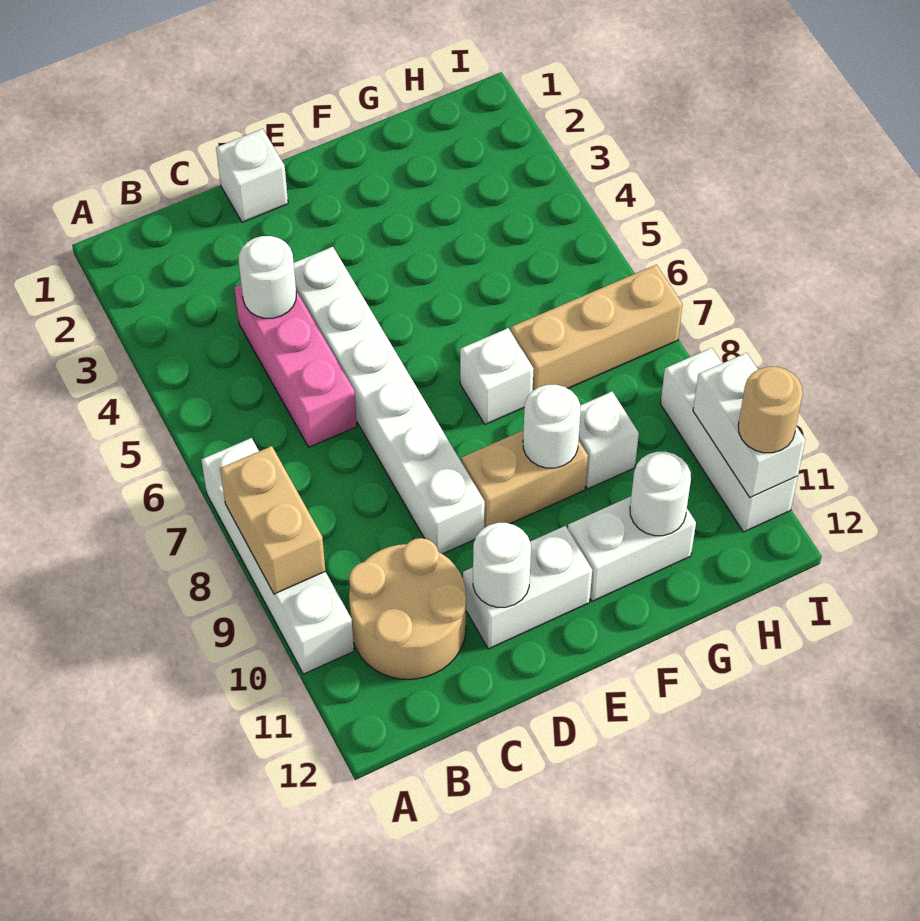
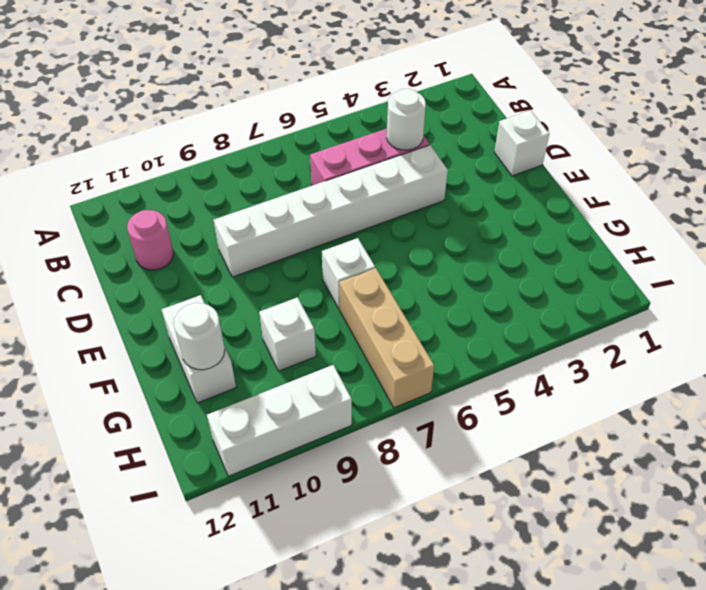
pink 1x1 round brick [127,210,174,270] -> tan 2x2 round brick [349,538,466,680]
none -> white 1x4 brick [201,438,354,674]
none -> white 1x2 brick [463,526,592,649]
none -> tan 1x2 brick [462,430,588,528]

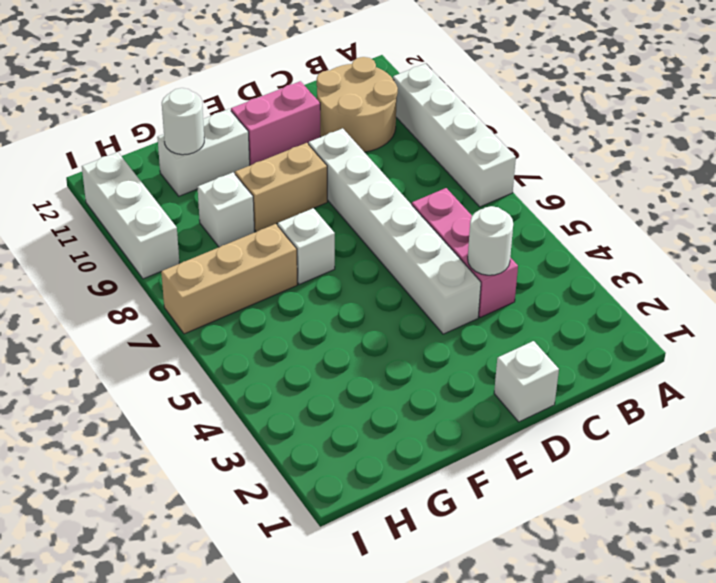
pink 1x2 brick [231,81,320,165] -> white 1x2 brick [463,526,592,649]
none -> tan 1x2 brick [220,446,325,594]
none -> white 1x1 round brick [473,523,531,607]
none -> white 1x1 round brick [523,385,581,468]

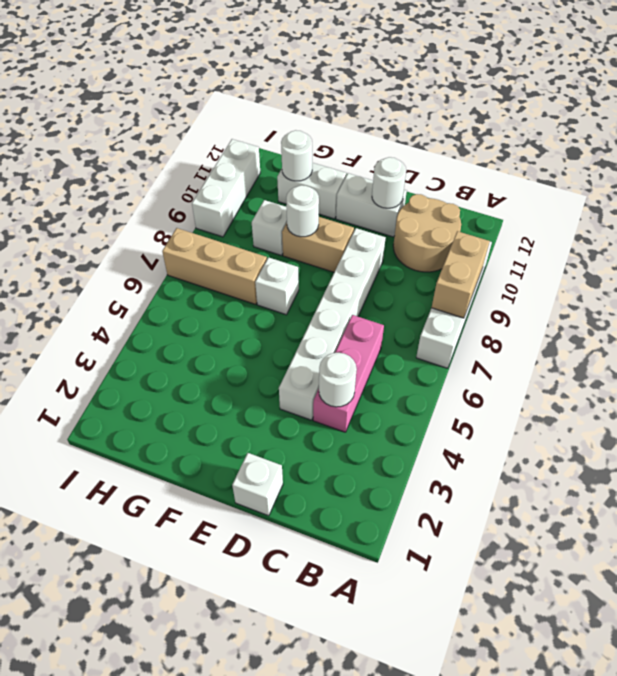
none -> white 1x2 brick [693,353,805,498]
none -> tan 1x1 round brick [738,367,803,453]

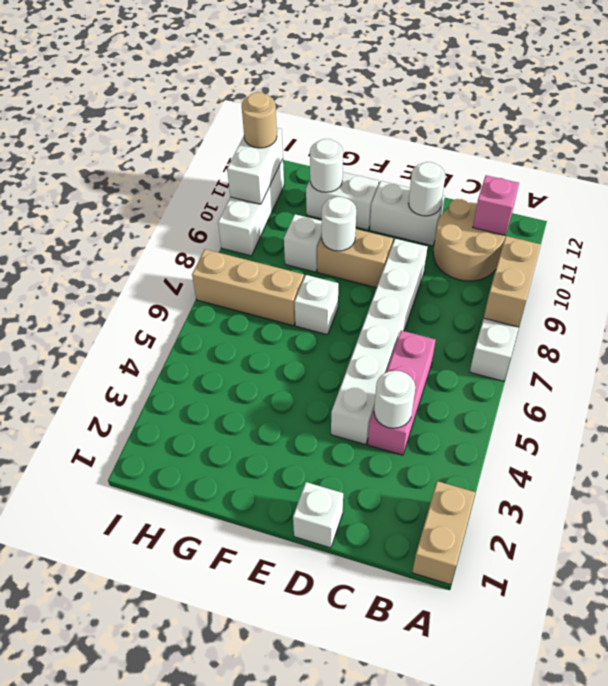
tan 1x2 brick [412,481,476,585] -> none
pink 1x1 brick [473,175,519,235] -> none

